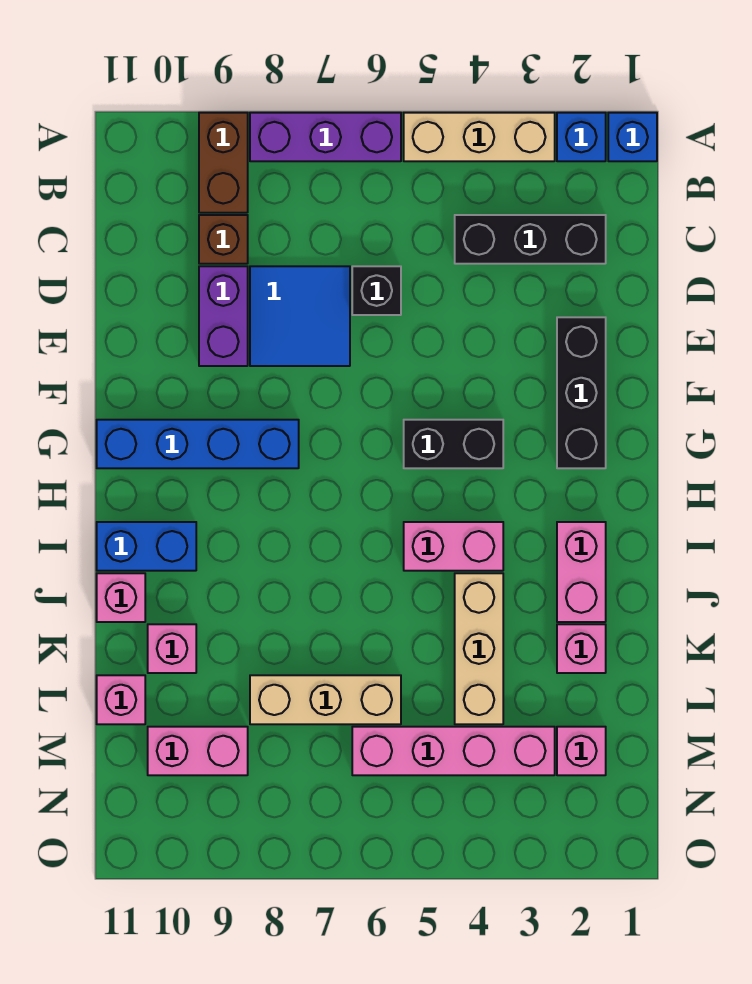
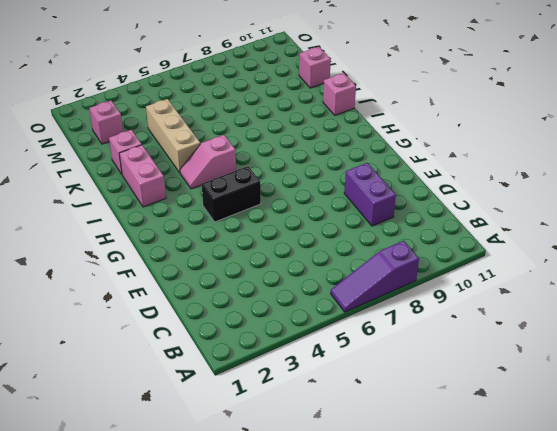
purple 1x3 slope [331,241,419,312] -> purple 1x3 brick [250,113,401,161]
pink 1x2 slope [180,135,236,189] -> pink 1x2 brick [404,522,503,571]
none -> blue 1x1 brick [608,113,657,161]
none -> blue 1x1 brick [557,113,606,161]
none -> tan 1x3 brick [404,113,555,161]

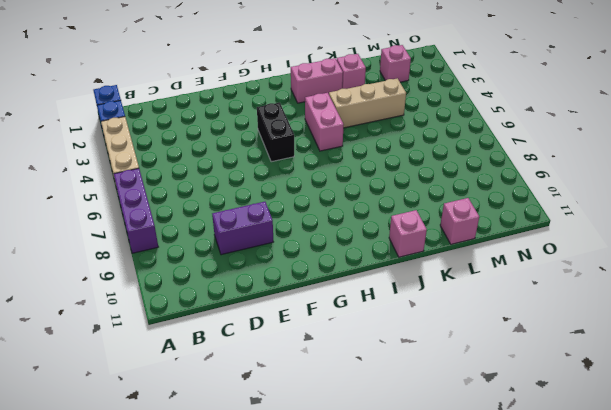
none -> brown 1x2 brick [199,113,248,213]
none -> black 1x3 brick [455,215,606,264]
none -> brown 1x1 brick [199,215,248,264]

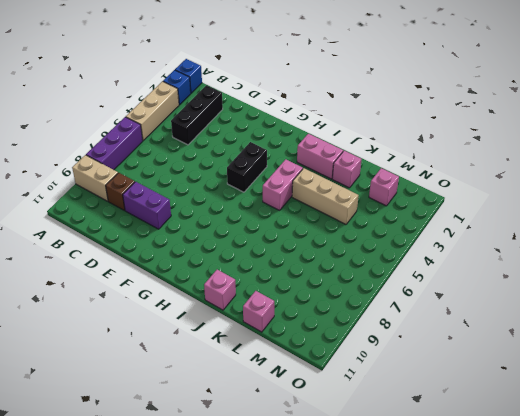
tan 1x2 brick [72,155,118,201] -> brown 1x2 brick [199,113,248,213]
none -> black 1x1 brick [352,266,401,315]
none -> blue 2x2 tile [250,266,350,366]
none -> black 1x3 brick [557,317,606,468]

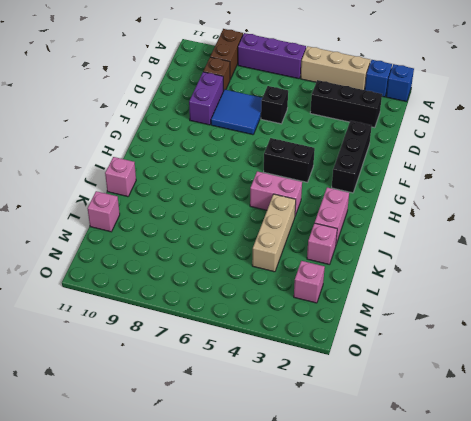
none -> blue 1x4 brick [97,420,299,468]
none -> blue 1x2 brick [97,522,196,571]
none -> pink 1x1 brick [148,624,196,673]

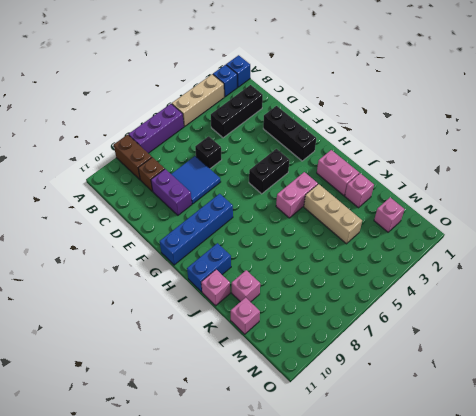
none -> tan 1x3 brick [250,675,401,724]
none -> pink 1x4 brick [352,727,555,775]
none -> pink 1x2 brick [148,727,248,775]

